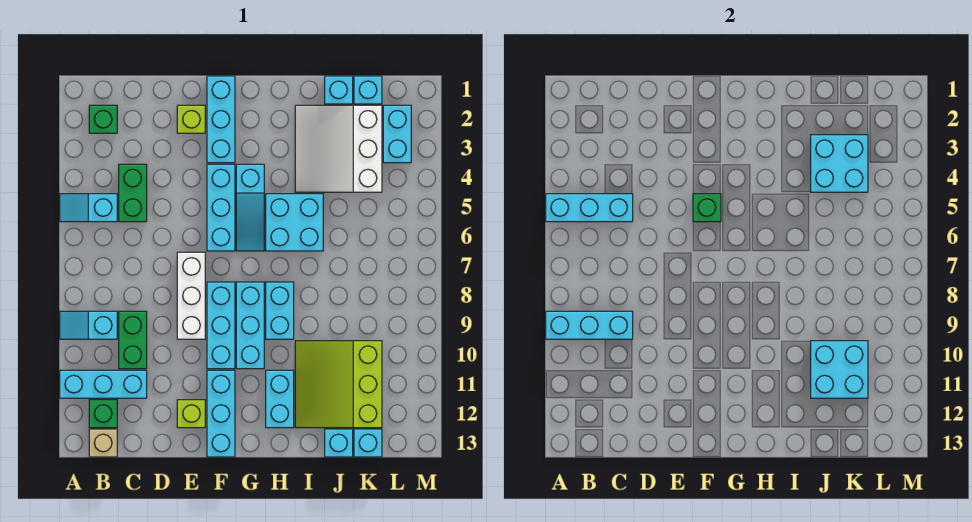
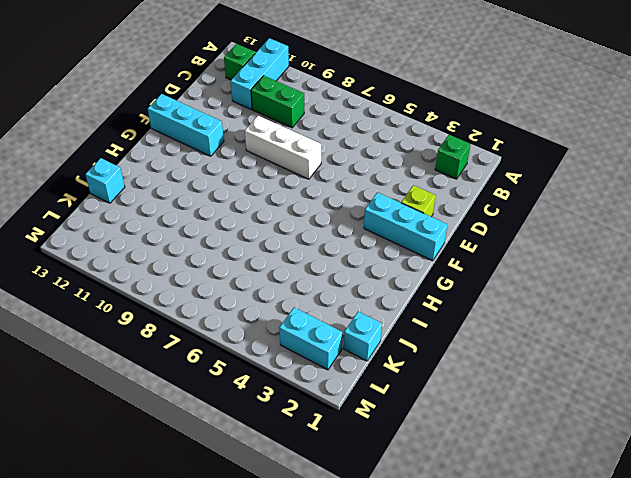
none -> cyan 1x2 slope [60,194,117,222]
none -> cyan 1x2 slope [60,311,117,339]
none -> tan 1x1 brick [89,429,117,457]
none -> green 1x2 brick [119,164,147,222]

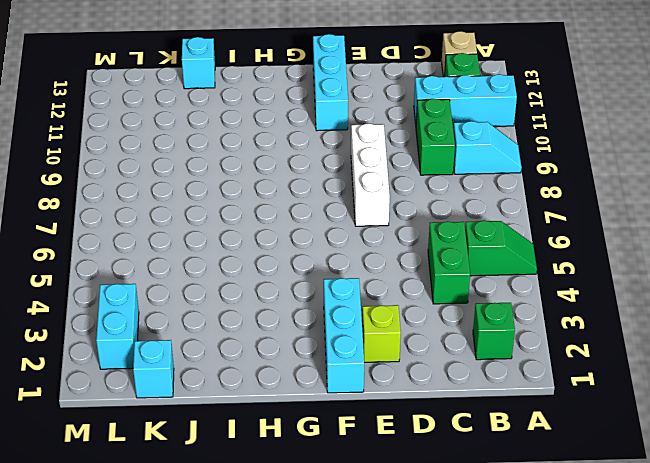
green 1x2 slope [465,221,537,276] -> cyan 1x2 slope [60,194,117,222]
none -> lime 1x1 brick [177,400,205,428]
none -> cyan 1x3 brick [207,164,235,251]
none -> cyan 1x3 brick [207,282,235,369]
none -> cyan 1x3 slope [236,164,264,251]

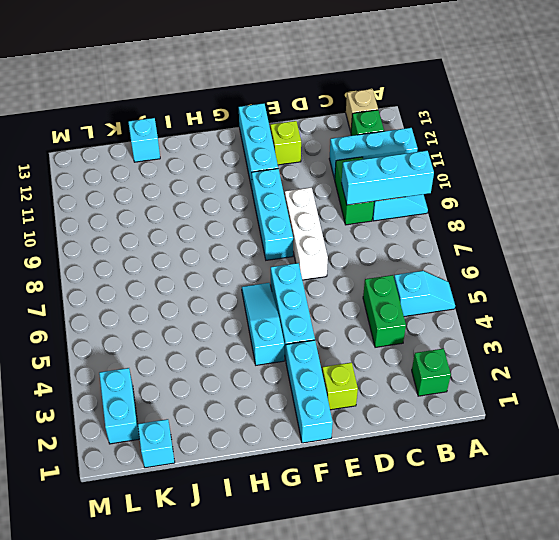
none -> cyan 1x3 brick [236,282,264,369]
none -> cyan 2x2 brick [266,194,323,251]
none -> cyan 1x2 brick [266,282,294,339]
none -> cyan 1x2 brick [266,370,294,428]

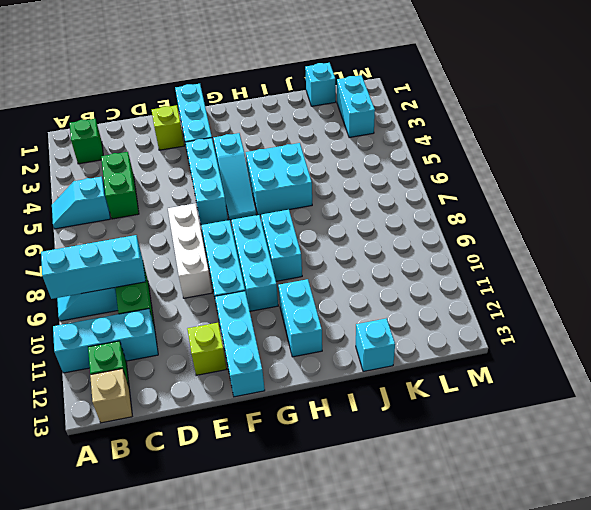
none -> white 3x3 slope [295,105,382,192]
none -> lime 3x3 slope [295,341,382,428]
none -> cyan 1x1 brick [325,76,353,104]
none -> cyan 1x1 brick [354,429,382,457]

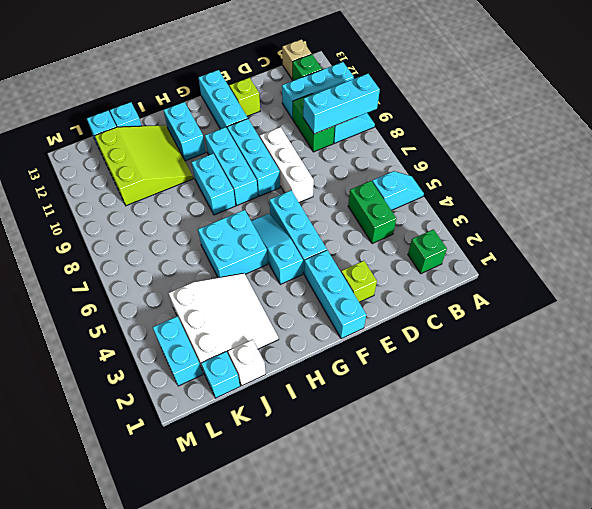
white 1x1 brick [228,339,266,386] -> cyan 1x1 brick [325,76,353,104]
none -> cyan 1x3 brick [546,194,633,222]
none -> green 1x1 brick [693,194,721,222]
none -> cyan 2x2 brick [811,135,868,192]
none -> cyan 2x2 brick [811,341,868,398]

